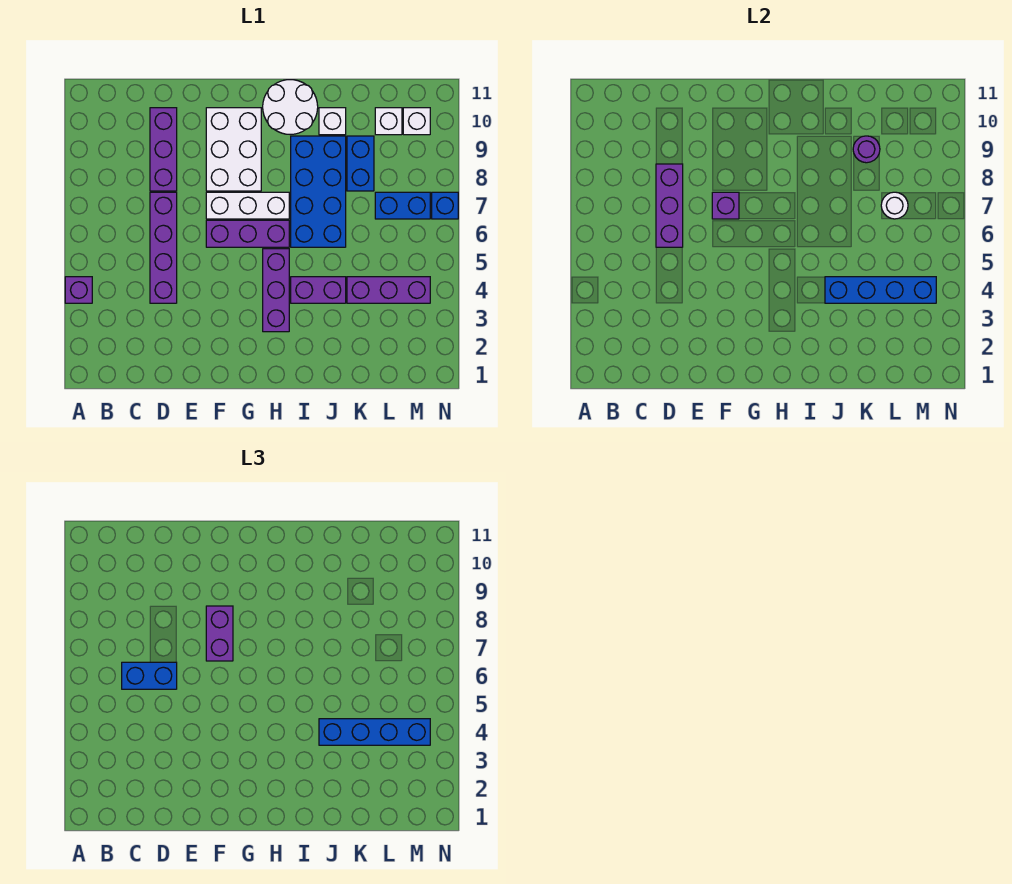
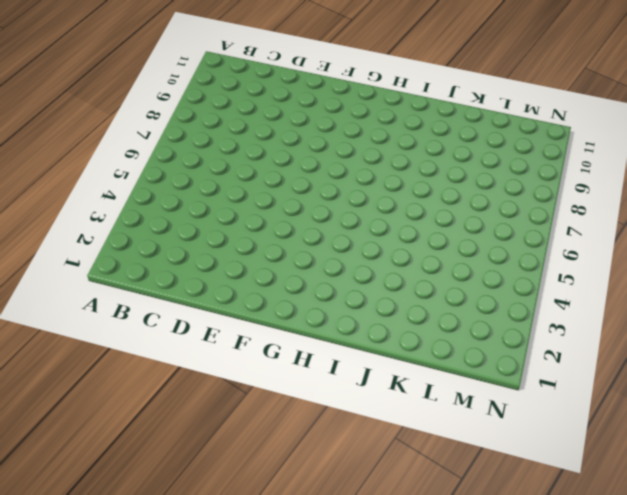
none -> purple 1x1 brick [65,277,92,303]
none -> purple 1x4 brick [150,192,177,303]
none -> purple 1x3 brick [150,108,177,191]

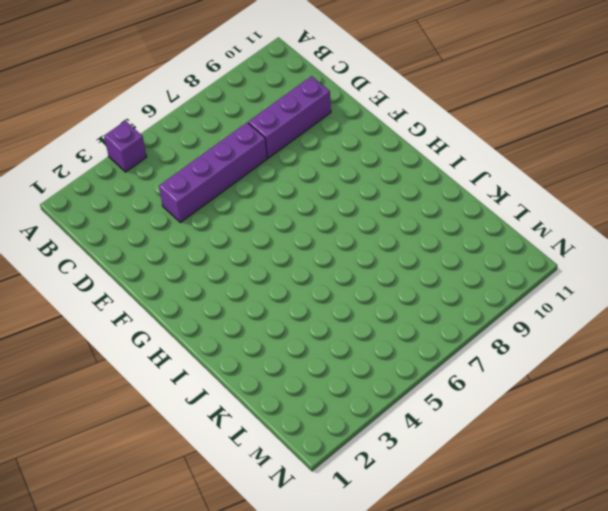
none -> purple 1x3 brick [206,220,289,247]
none -> white 1x3 brick [206,192,289,219]
none -> white 2x3 brick [206,108,261,191]

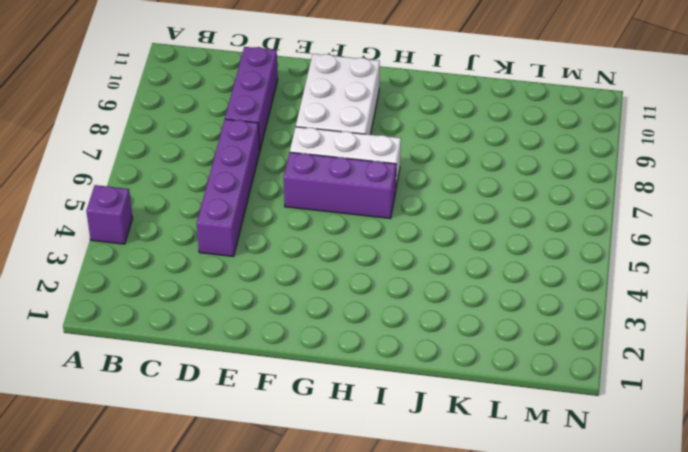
none -> purple 1x3 brick [263,249,289,332]
none -> white 2x2 round brick [263,80,318,134]
none -> purple 1x2 brick [291,277,346,303]

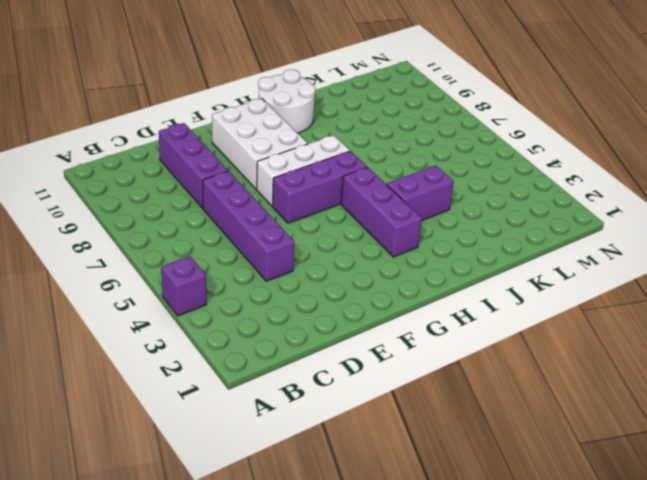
none -> blue 2x4 brick [291,136,346,247]
none -> white 1x1 brick [319,108,346,135]
none -> purple 1x3 brick [347,277,430,303]

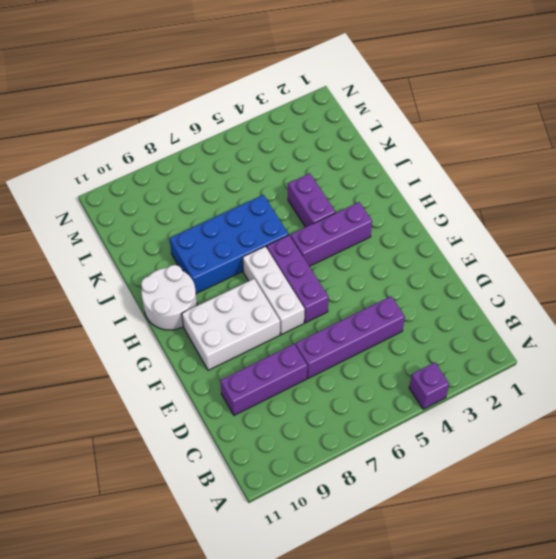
none -> white 1x1 brick [319,108,346,135]
none -> purple 1x3 brick [347,277,430,303]
none -> blue 1x2 brick [347,136,374,191]

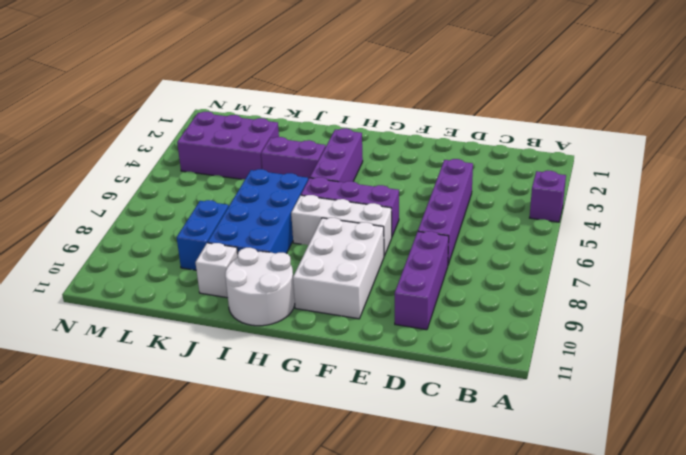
purple 2x3 brick [177,112,279,179] -> purple 1x3 brick [347,277,430,303]
none -> blue 1x2 brick [375,192,430,219]
none -> white 1x1 brick [375,108,402,135]
none -> white 1x1 brick [403,108,430,135]

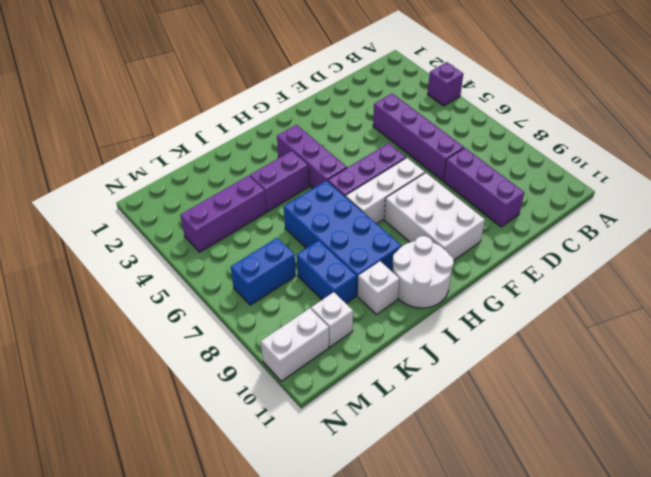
white 1x2 brick [261,308,329,381] -> white 1x1 brick [403,108,430,135]
none -> blue 1x1 brick [432,192,458,219]
none -> purple 1x3 brick [656,164,683,247]
none -> purple 1x1 brick [712,192,739,219]

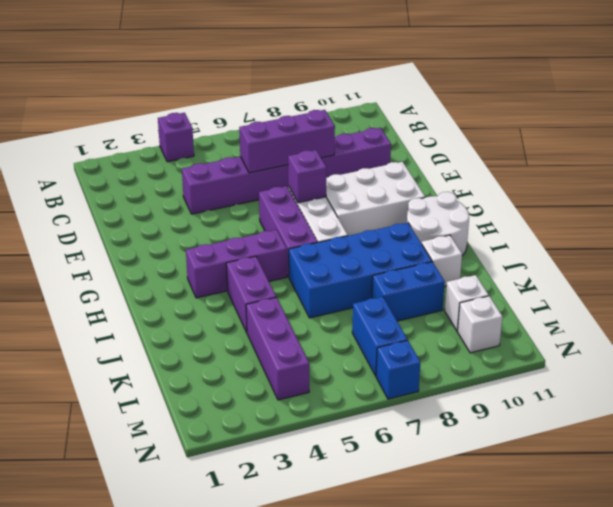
none -> blue 1x4 brick [825,277,936,303]
none -> purple 1x1 round brick [853,136,880,163]
none -> white 1x1 round brick [881,192,908,219]

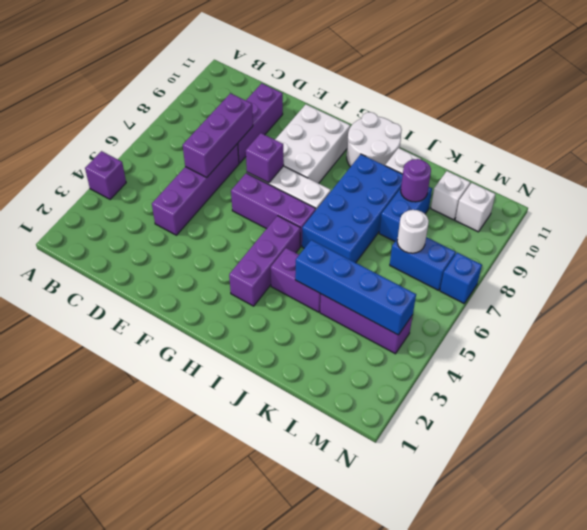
none -> blue 1x2 brick [122,662,177,689]
none -> purple 1x2 brick [206,606,233,661]
none -> blue 1x4 brick [319,719,430,745]

